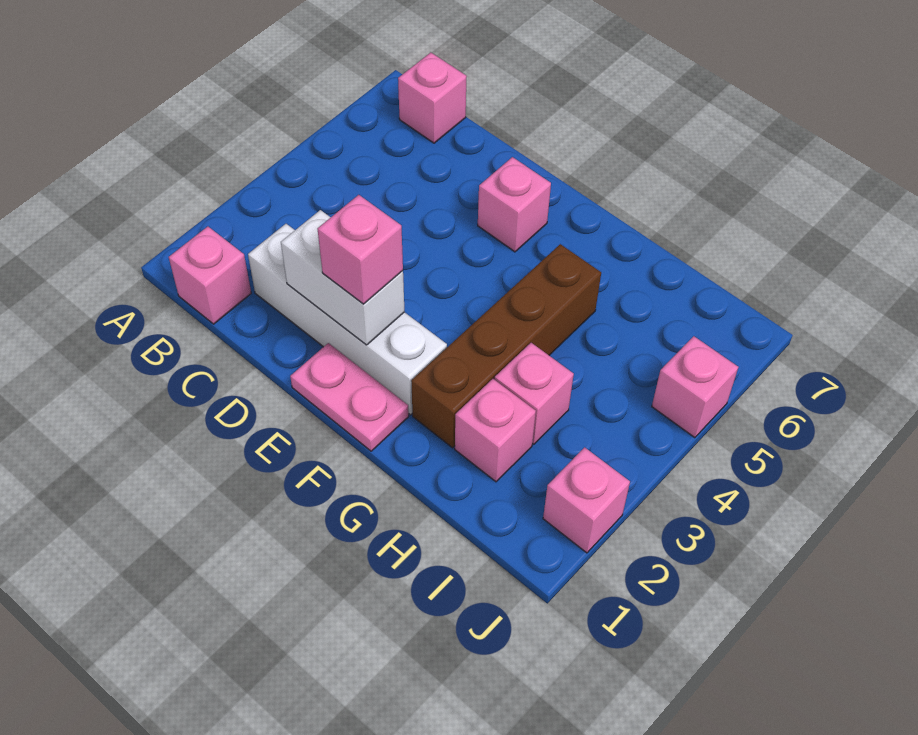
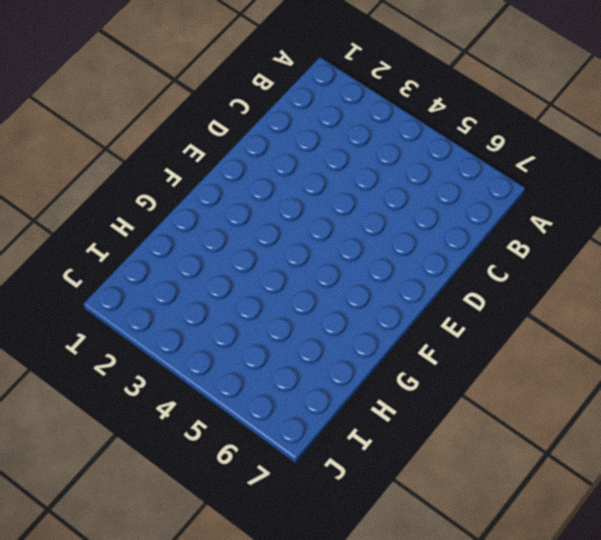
none -> pink 1x1 brick [169,227,251,324]
none -> pink 1x1 brick [398,53,467,143]
none -> white 1x4 brick [248,224,447,415]

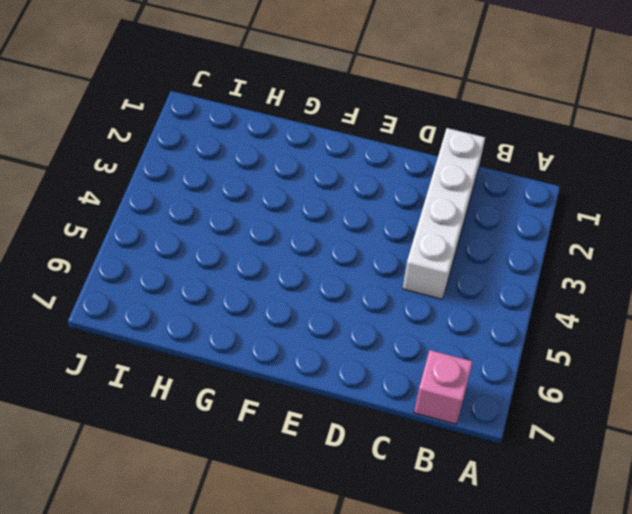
white 1x4 brick [403,128,485,299] -> white 1x4 brick turned to [248,224,447,415]
none -> pink 1x1 brick [169,227,251,324]
none -> pink 1x2 plate [290,343,409,451]
none -> pink 1x1 brick [478,157,551,252]

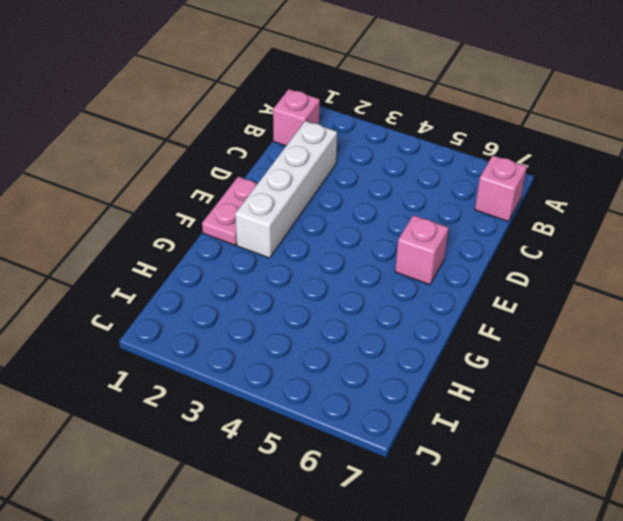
none -> brown 1x4 brick [411,244,601,448]
none -> pink 1x1 brick [455,379,536,482]
none -> pink 1x1 brick [495,343,574,444]

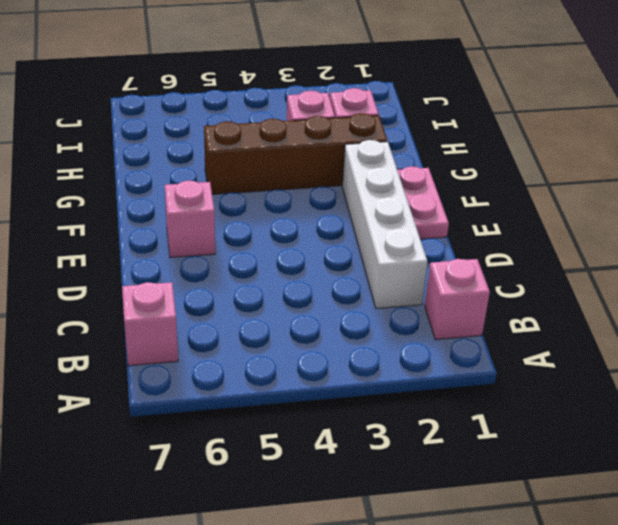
none -> pink 1x1 brick [543,447,630,553]
none -> pink 1x1 brick [652,336,738,438]
none -> white 1x2 brick [281,210,405,345]

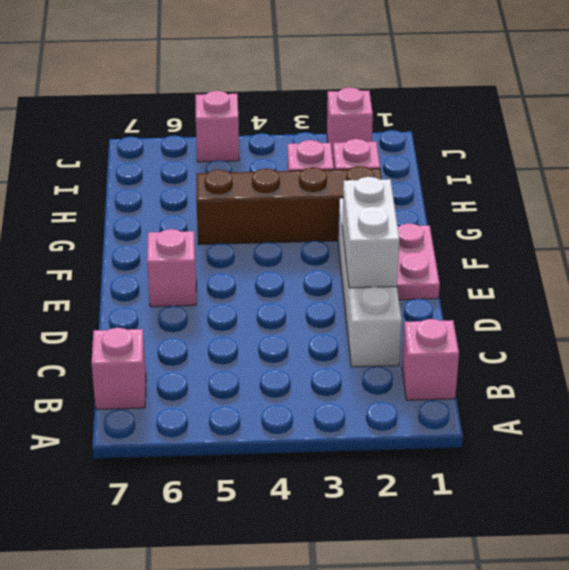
none -> pink 1x1 brick [318,195,403,304]

